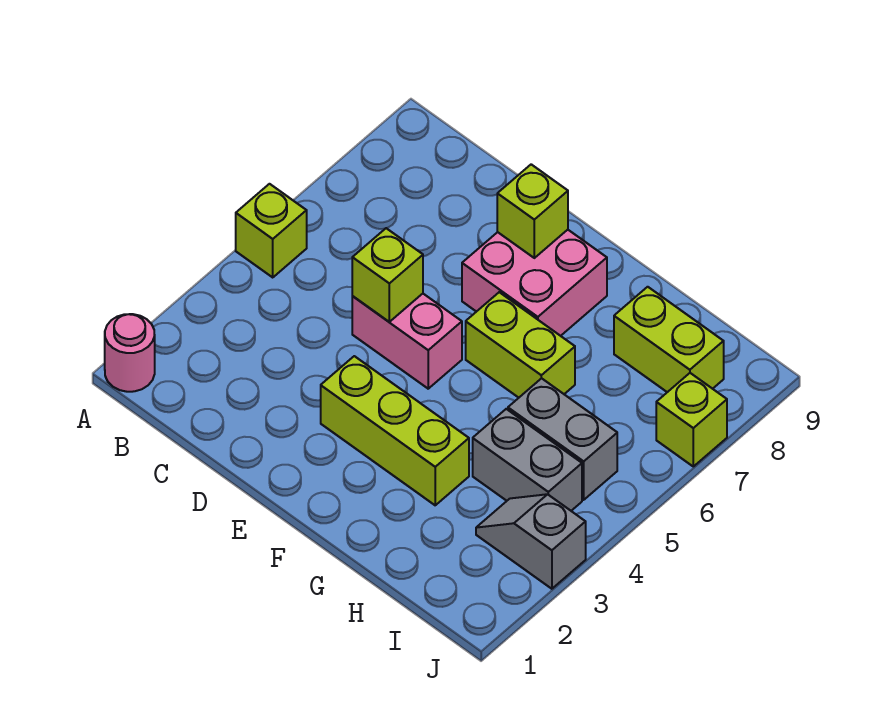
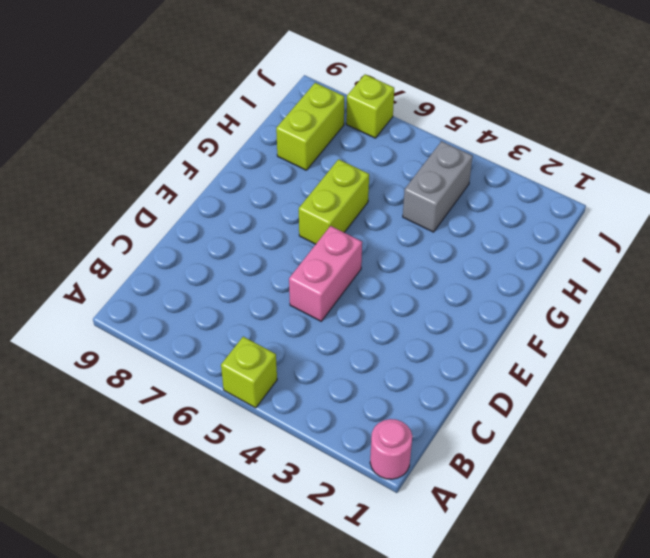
none -> lime 1x3 brick [321,356,469,505]
none -> pink 2x2 brick [462,230,607,336]
none -> grey 1x2 brick [508,378,617,500]

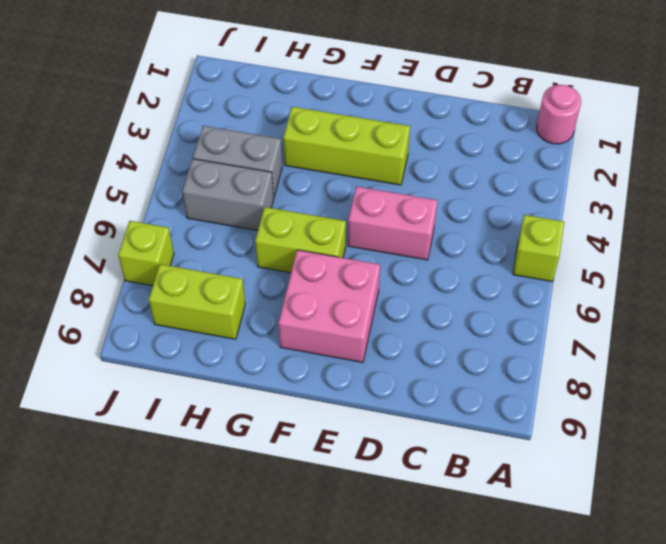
none -> grey 1x2 slope [476,494,586,589]
none -> lime 1x1 brick [352,228,423,322]
none -> lime 1x1 brick [497,164,568,258]

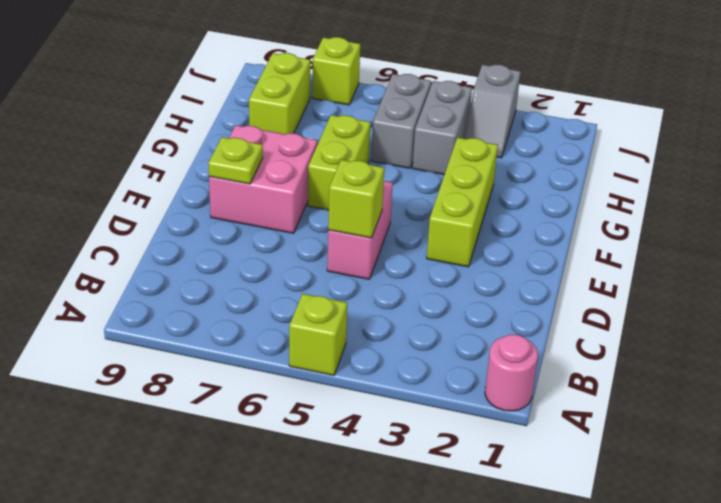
lime 1x1 plate [208,137,263,184] -> lime 1x1 brick [497,164,568,258]

